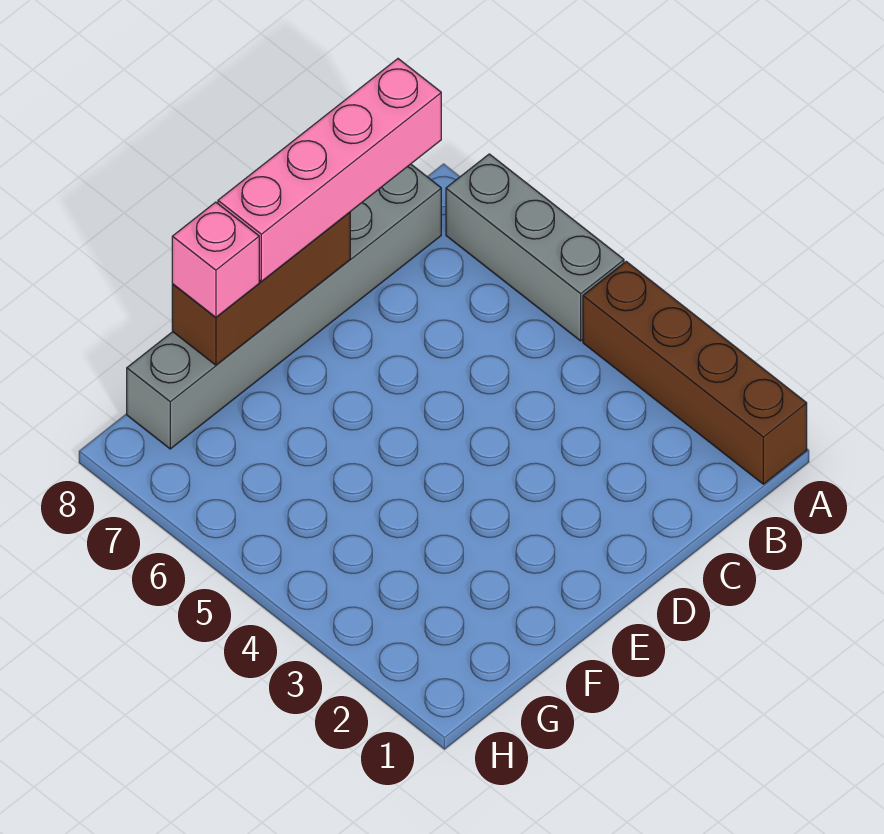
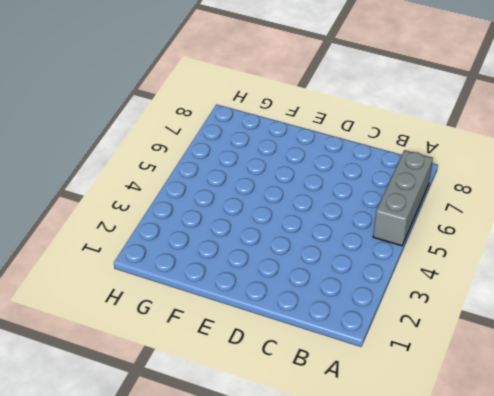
none -> brown 1x4 brick [583,262,807,484]
none -> grey 1x6 brick [127,164,441,449]

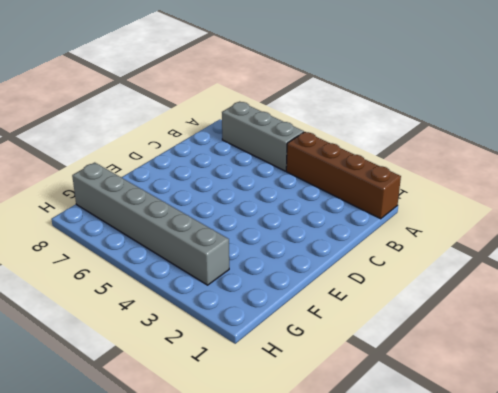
grey 1x6 brick [72,163,229,285] -> grey 1x6 brick turned to [127,164,441,449]
none -> brown 1x3 brick [172,212,350,365]
none -> pink 1x4 brick [218,59,441,281]

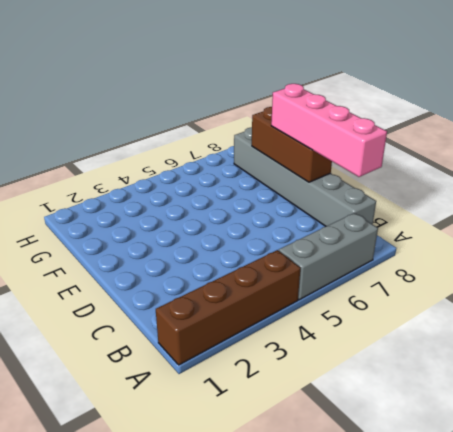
none -> pink 1x1 brick [172,202,259,317]

